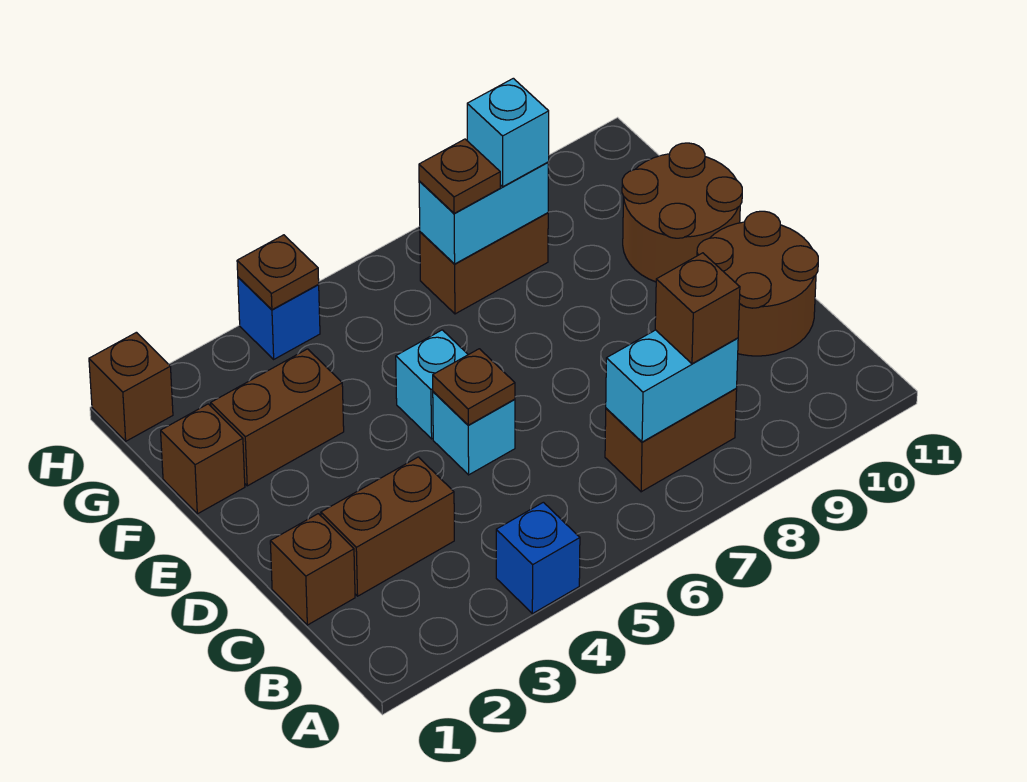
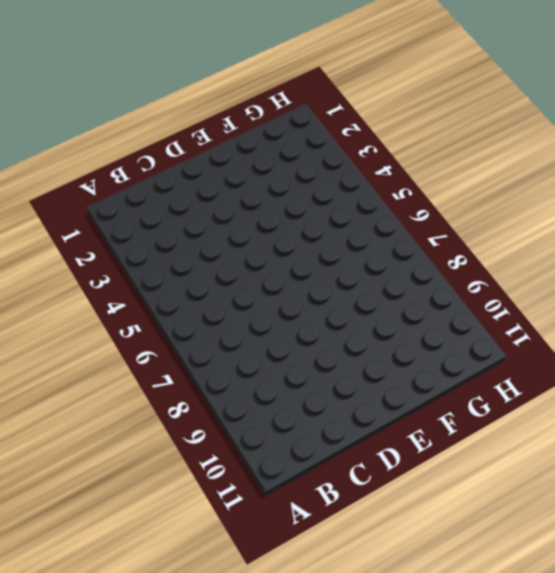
none -> blue 1x1 brick [496,502,580,614]
none -> brown 1x2 brick [605,389,737,492]
none -> brown 1x1 brick [270,514,355,625]

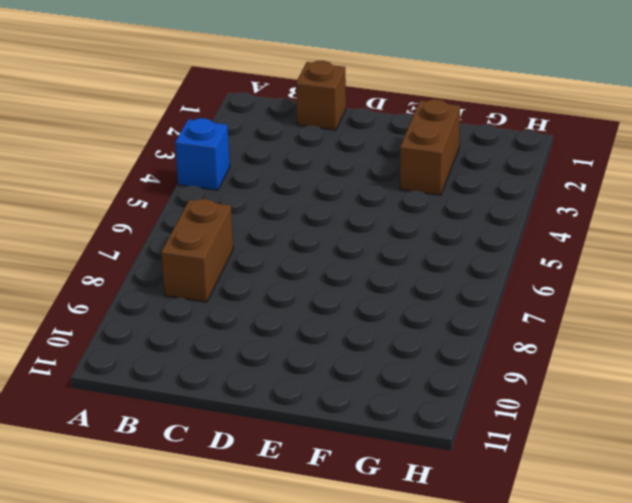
none -> brown 1x2 brick [321,457,454,596]
none -> brown 2x2 round brick [697,211,818,356]
none -> cyan 1x1 brick [433,392,515,475]

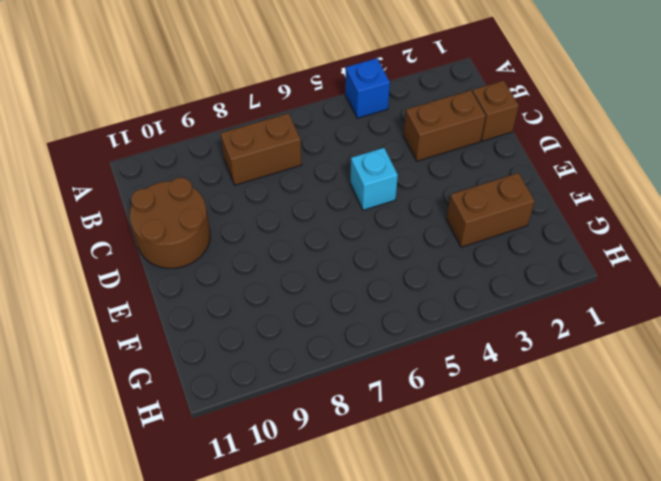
none -> cyan 1x1 brick [396,330,468,439]
none -> brown 2x2 round brick [622,143,742,282]
none -> brown 1x1 brick [161,404,245,514]

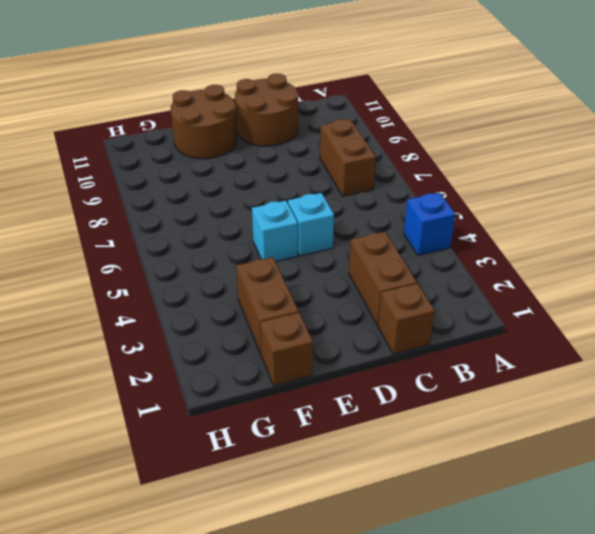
none -> brown 1x2 brick [420,213,548,314]
none -> brown 1x1 brick [89,332,173,441]
none -> blue 1x1 brick [238,277,320,359]

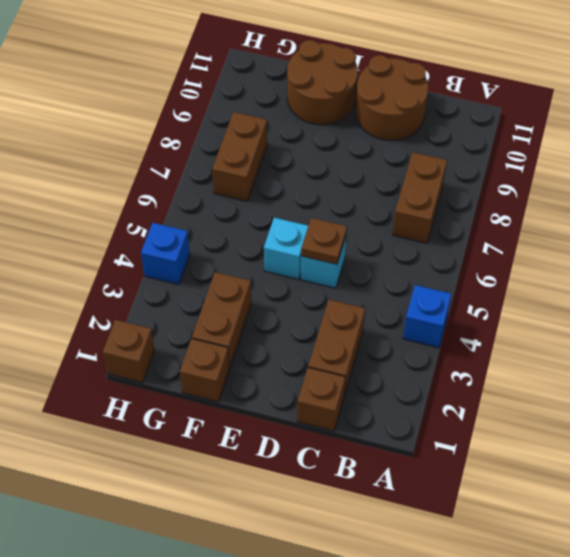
none -> cyan 1x2 brick [606,330,738,442]
none -> cyan 1x2 brick [419,162,548,264]
none -> brown 1x1 plate [237,235,319,310]

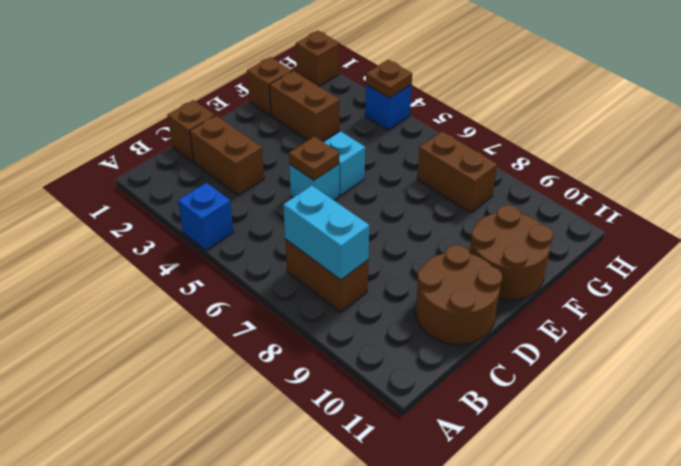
none -> cyan 1x2 brick [419,162,548,264]
none -> brown 1x1 brick [655,253,740,364]
none -> brown 1x1 plate [419,139,500,213]

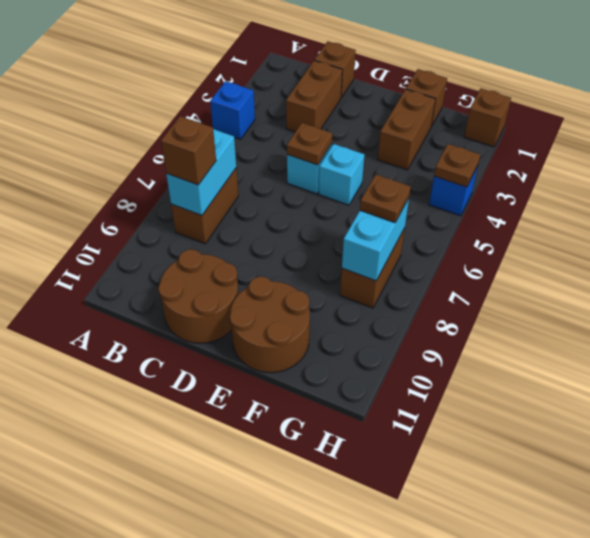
none -> cyan 1x1 brick [467,78,549,187]

